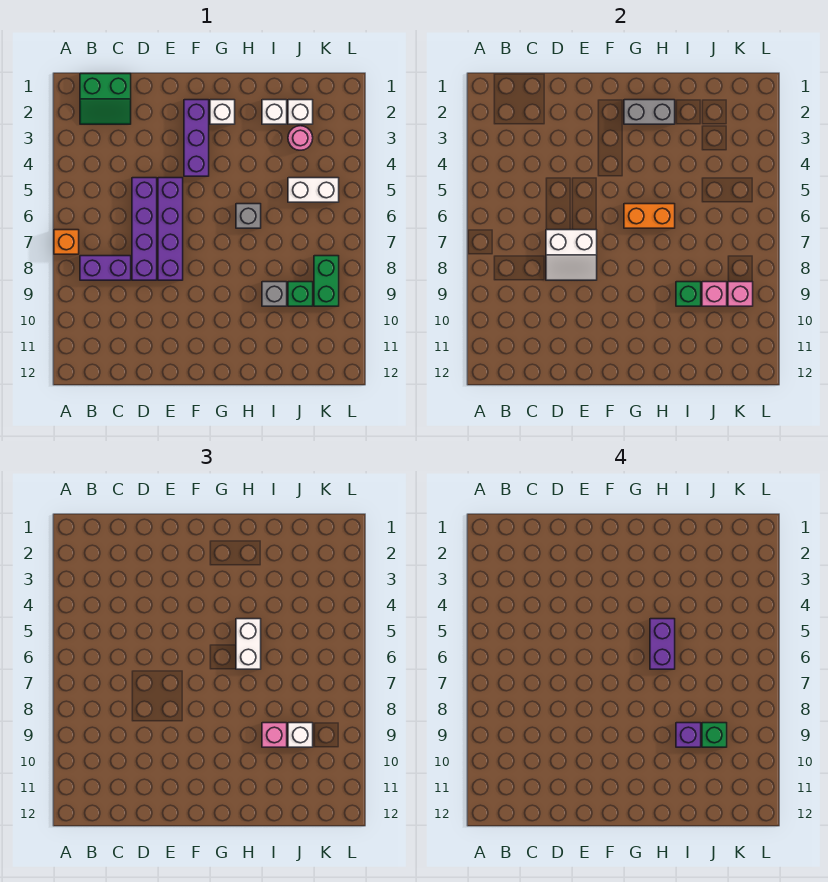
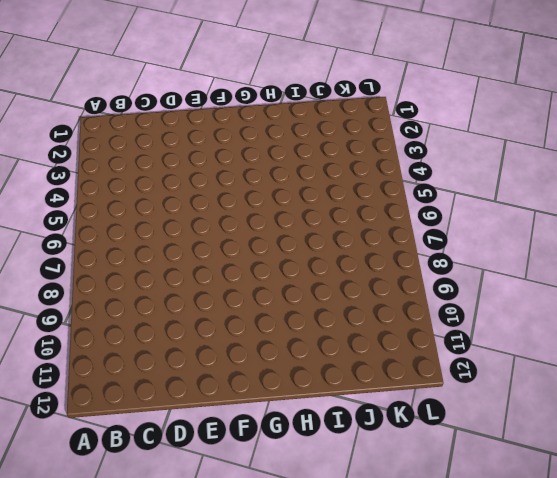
none -> orange 1x1 brick [54,230,79,254]
none -> green 2x2 slope [80,74,131,124]
none -> purple 1x2 brick [80,256,131,280]

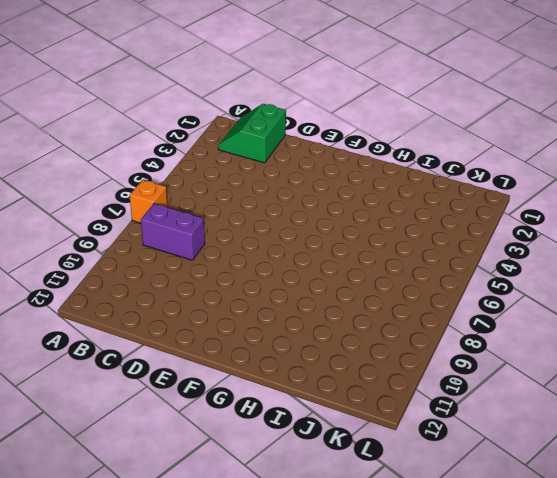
green 2x2 slope [218,104,286,163] -> green 2x2 slope turned to [80,74,131,124]
none -> purple 1x4 brick [132,178,157,280]
none -> purple 1x4 brick [158,178,183,280]
none -> purple 1x3 brick [184,100,209,176]

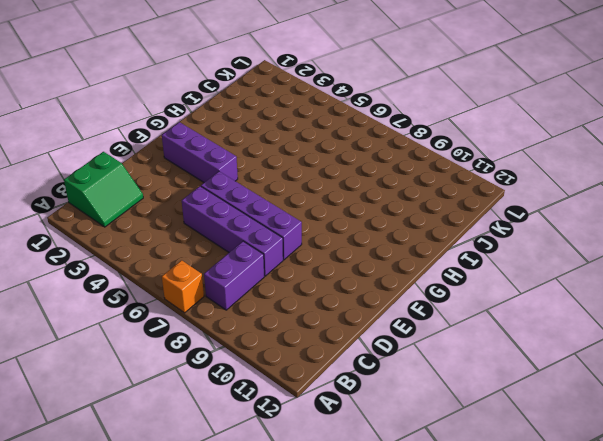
none -> white 1x1 brick [210,100,235,124]
none -> grey 1x1 brick [236,204,261,228]
none -> white 1x1 brick [262,100,287,124]

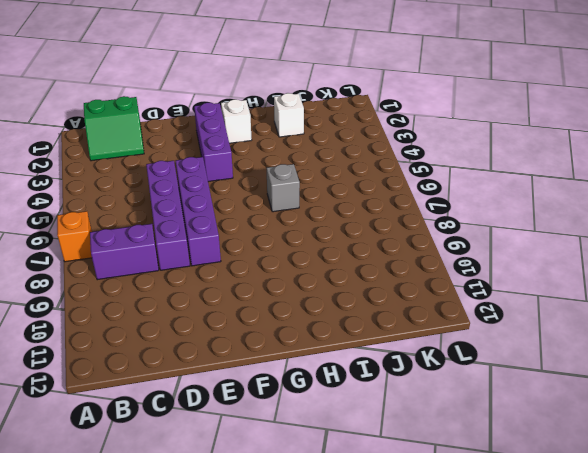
none -> grey 1x1 brick [262,282,287,306]
none -> white 1x1 brick [288,100,313,124]
none -> pink 1x1 round brick [288,126,313,150]

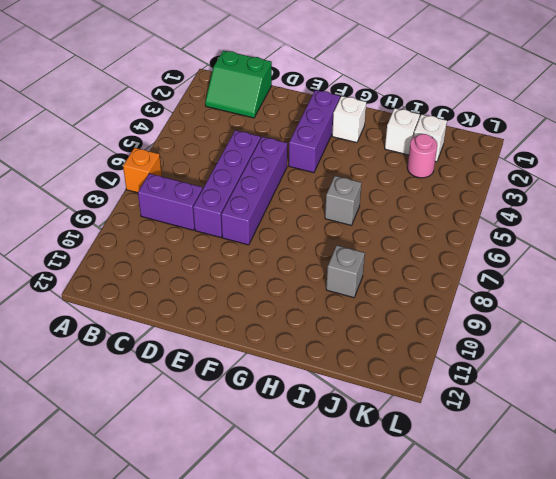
none -> white 1x2 brick [288,178,339,202]
none -> green 1x1 brick [288,282,313,306]
none -> green 1x2 brick [314,256,339,306]

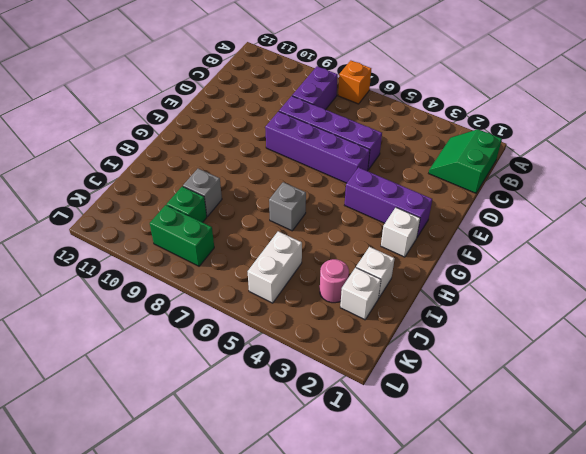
none -> white 2x2 slope [546,230,597,280]
none -> grey 1x2 brick [624,100,675,124]
none -> orange 1x2 brick [624,204,675,228]

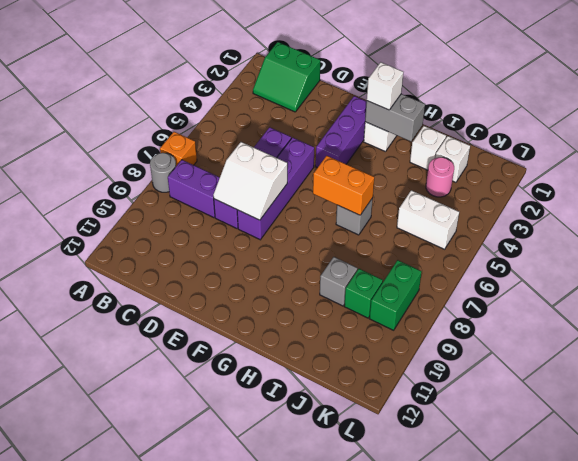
grey 1x1 round brick [150,153,176,192] -> none
white 1x1 brick [367,62,403,110] -> white 1x1 brick moved to [288,723,313,747]
none -> green 1x1 brick [676,282,701,306]
none -> pink 1x1 brick [702,282,727,306]
none -> pink 1x1 brick [728,282,753,306]

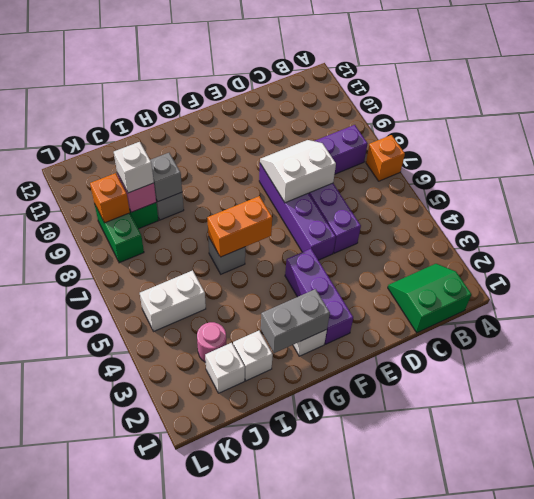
grey 1x1 brick [150,153,182,202] -> green 1x1 brick [676,282,701,306]
orange 1x1 brick [90,173,130,223] -> pink 1x1 brick [728,282,753,306]
none -> white 1x2 brick [236,619,261,669]
none -> pink 1x1 brick [262,723,287,747]
none -> purple 1x2 brick [650,619,675,669]

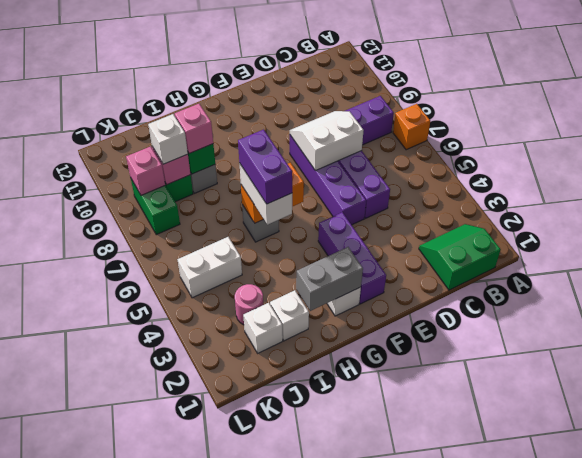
none -> purple 1x1 brick [676,723,701,747]
none -> green 1x1 brick [702,723,727,747]

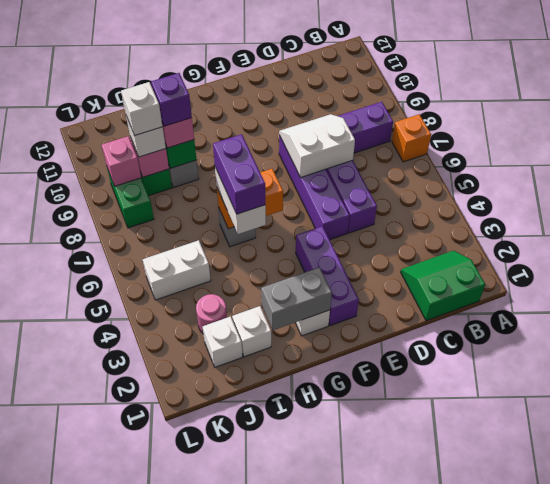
white 1x1 brick [121,82,163,136] -> green 1x1 brick [702,723,727,747]

